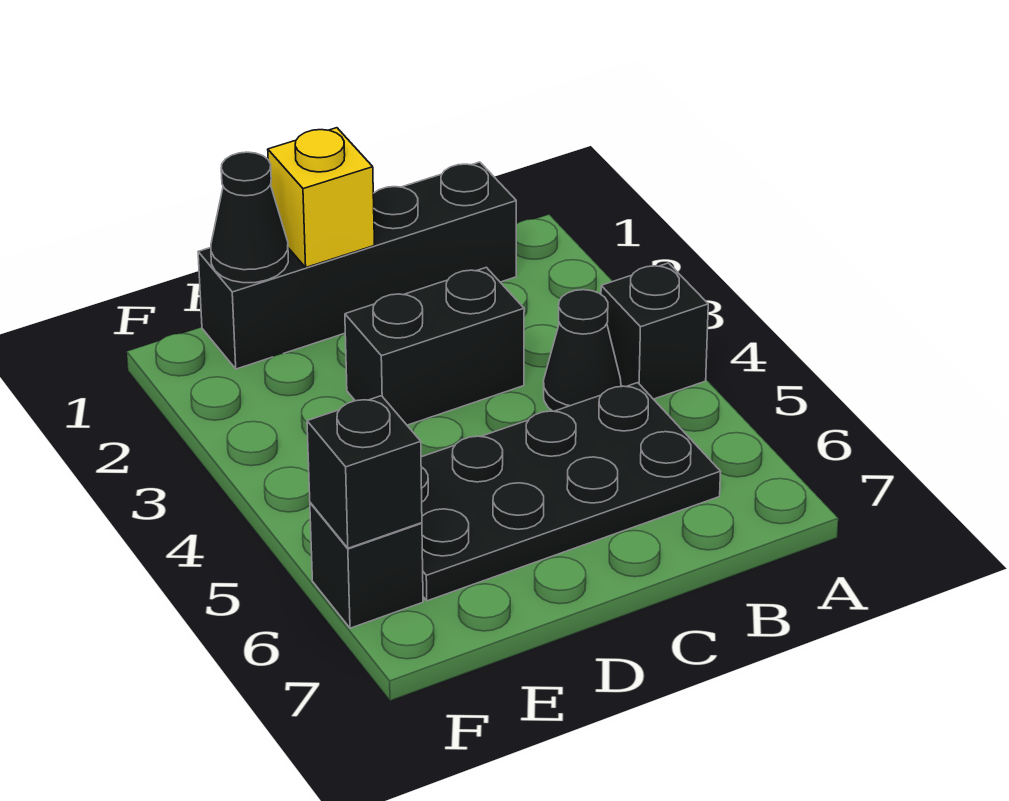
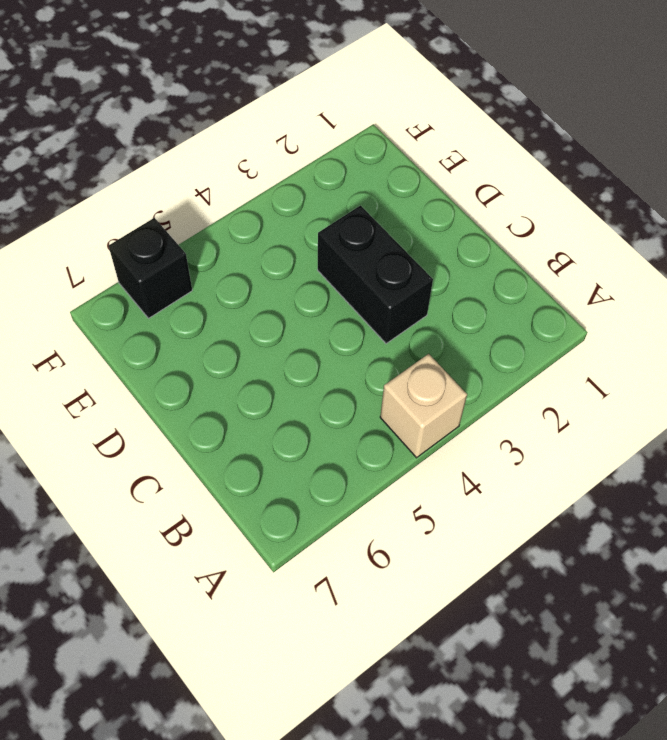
tan 1x1 brick [380,354,467,458] -> black 1x1 brick [601,263,708,399]
none -> black 1x4 brick [198,162,516,369]
none -> black 1x1 cone [544,290,621,411]

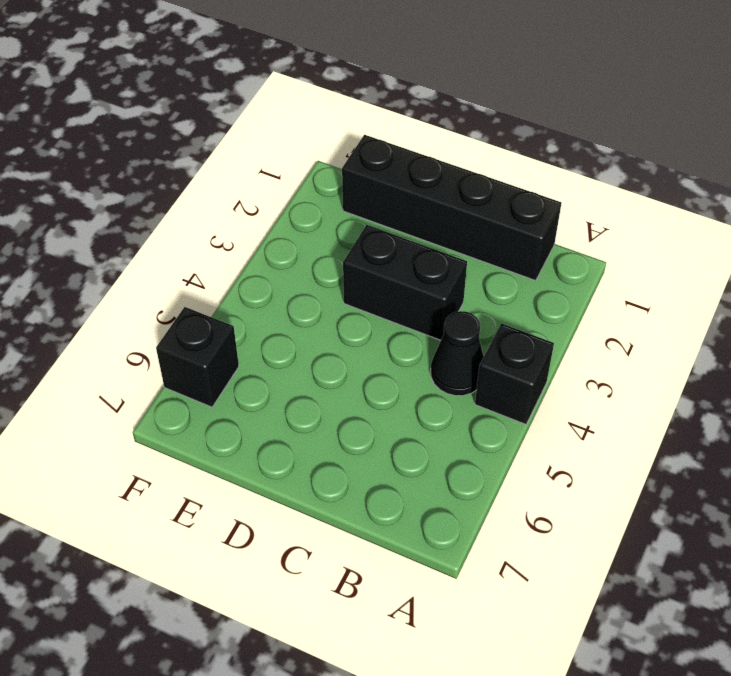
none -> black 2x4 plate [421,383,721,601]
none -> yellow 1x1 brick [268,128,374,267]

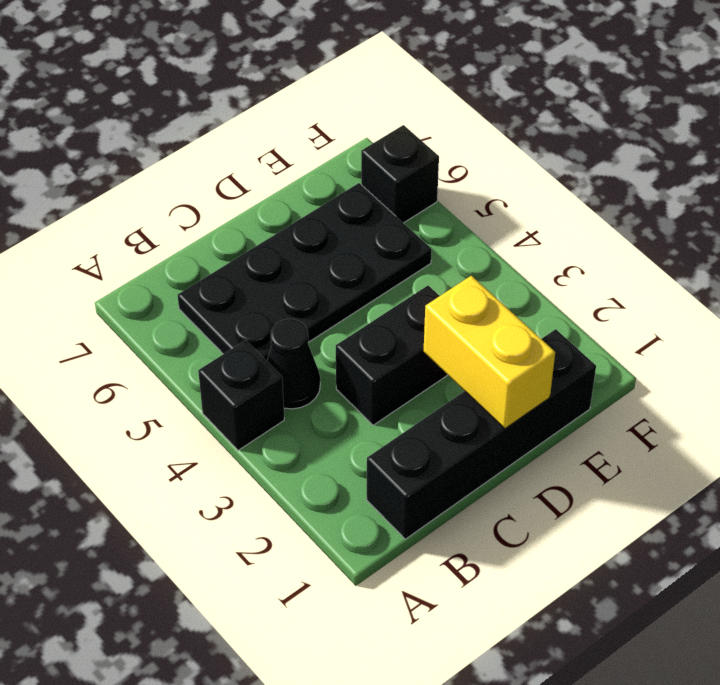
yellow 1x2 brick [424,276,555,429] -> yellow 1x1 brick [268,128,374,267]
none -> black 1x1 cone [211,152,288,283]
none -> black 1x1 brick [307,396,422,548]

